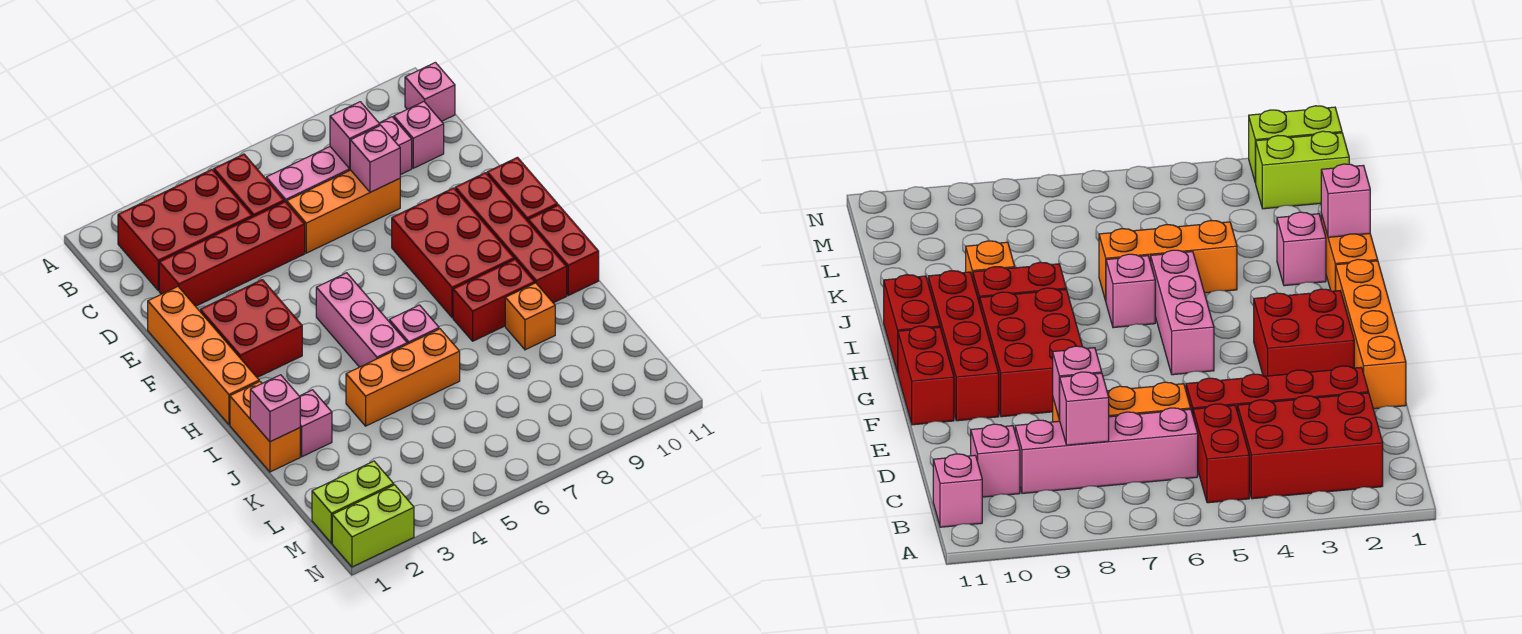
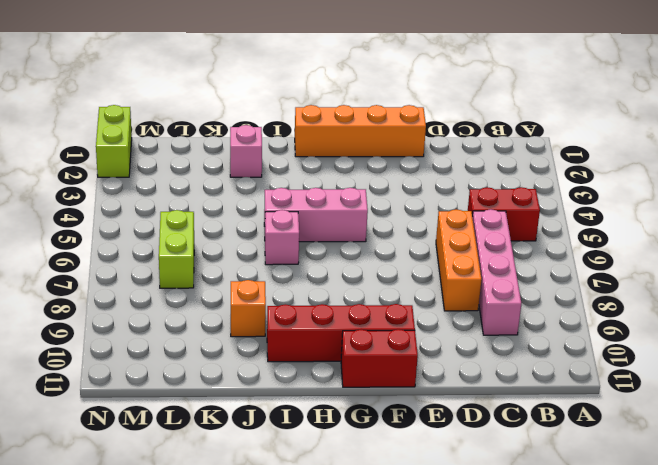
lime 1x2 brick [159,210,194,288] -> lime 1x2 brick moved to [312,461,394,543]
none -> red 2x3 brick [118,170,252,290]
none -> pink 1x1 brick [405,62,455,121]
none -> pink 1x1 brick [394,102,444,168]

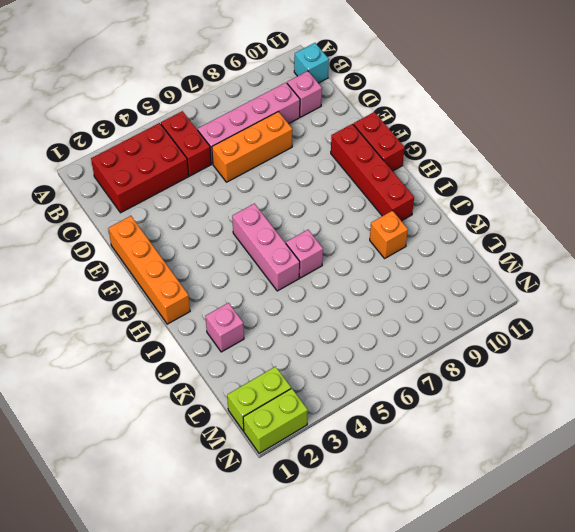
cyan 1x1 brick [294,43,329,83] -> pink 1x1 brick [405,62,455,121]
none -> red 1x4 brick [159,202,305,306]
none -> red 2x2 brick [200,280,302,377]
none -> red 2x3 brick [392,188,514,318]

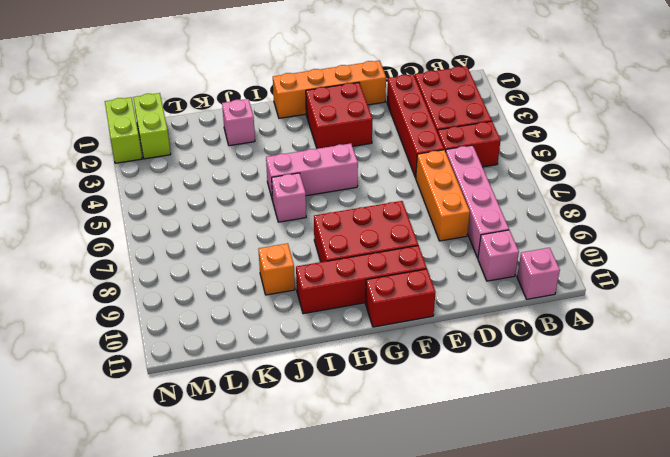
none -> red 1x2 brick [528,205,599,295]
none -> orange 1x2 brick [230,381,300,472]
none -> red 1x2 brick [453,259,535,341]

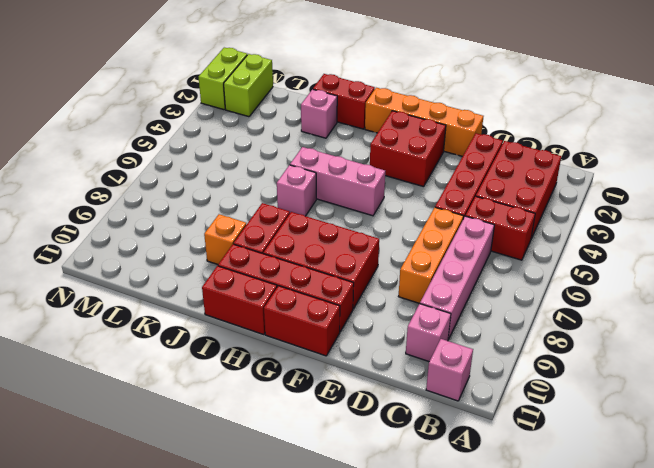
red 1x2 brick [313,74,375,129] -> orange 1x2 brick [230,381,300,472]
none -> orange 1x3 brick [346,329,460,426]
none -> pink 1x1 brick [330,102,380,168]
none -> pink 1x1 brick [350,125,400,192]

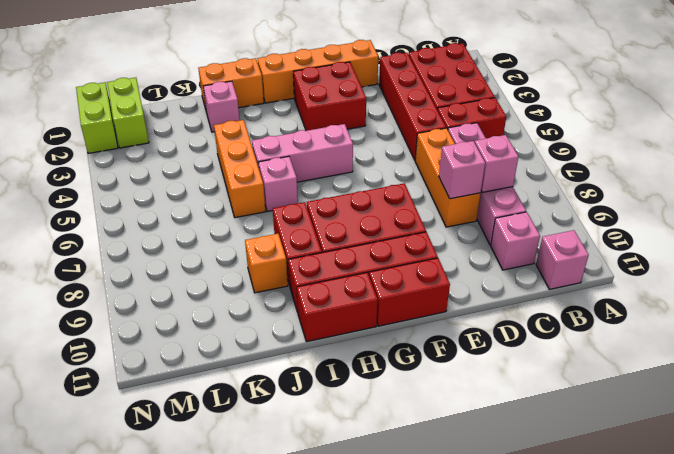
none -> pink 1x1 brick [250,375,300,442]

